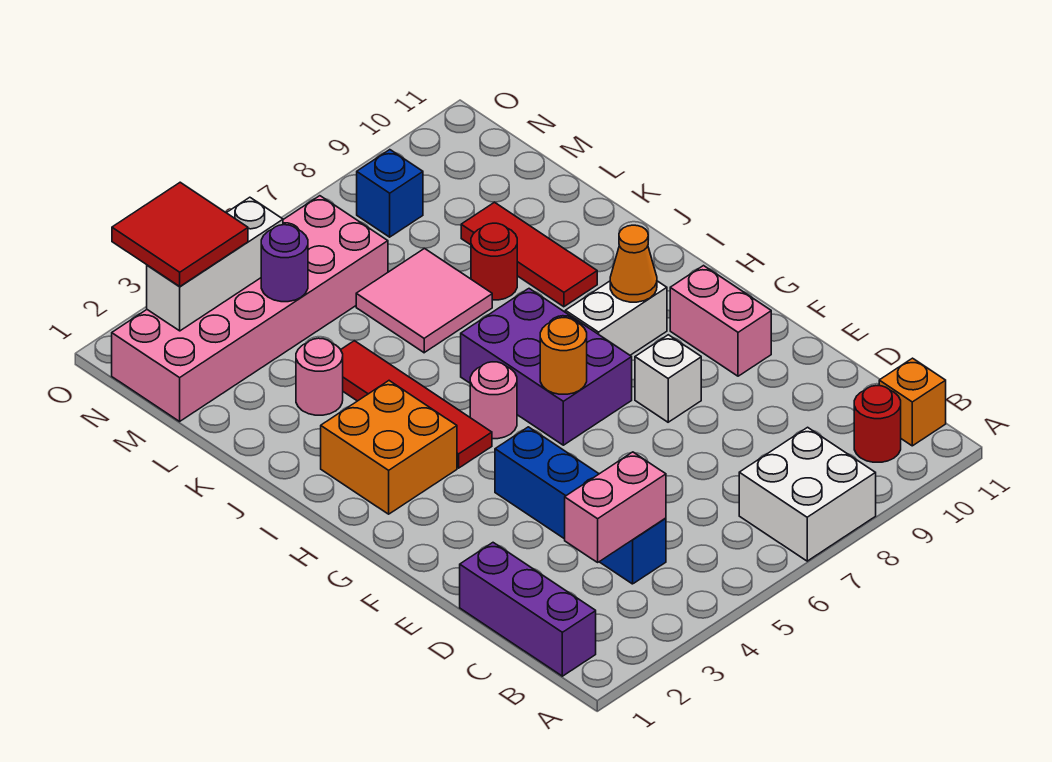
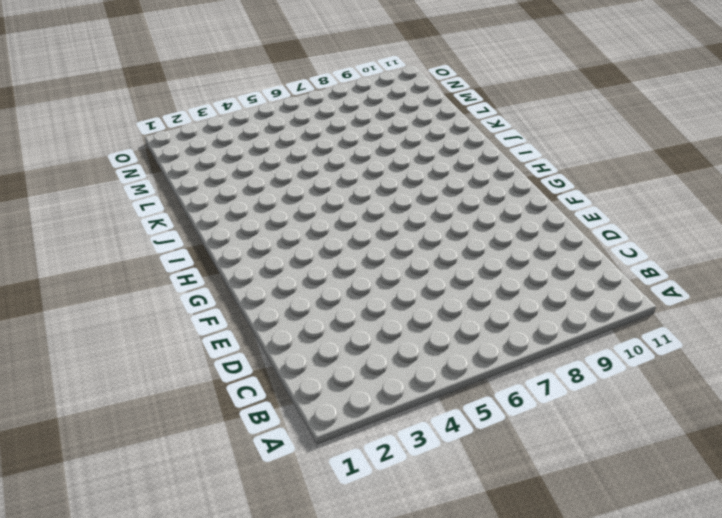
none -> white 2x2 brick [739,427,876,561]
none -> purple 1x3 brick [460,543,596,676]
none -> red 1x1 round brick [854,386,901,462]

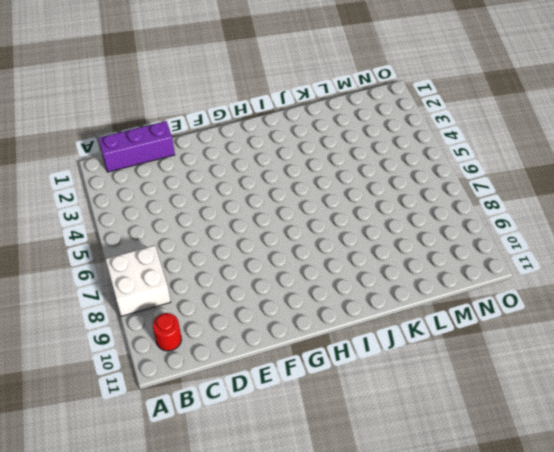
none -> orange 1x1 brick [879,358,946,446]
none -> blue 1x4 brick [495,427,666,584]
none -> white 1x1 brick [635,335,701,422]

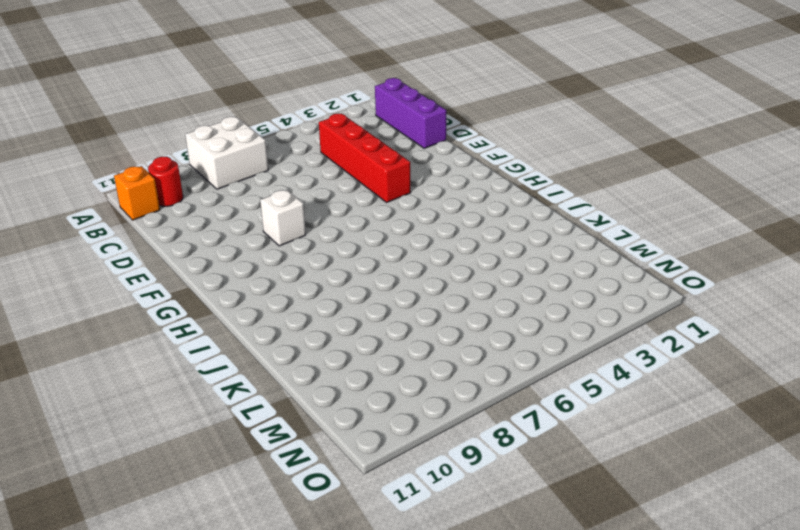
red 1x4 brick [319,114,411,202] -> blue 1x4 brick [495,427,666,584]
none -> pink 1x2 brick [670,266,771,376]
none -> purple 2x3 brick [461,289,632,445]
none -> orange 2x2 brick [321,381,457,514]

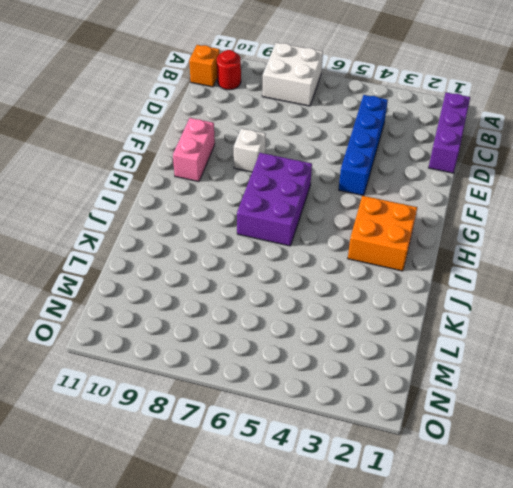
none -> red 1x4 tile [341,341,492,468]
none -> pink 1x1 round brick [470,362,517,439]
none -> white 1x2 brick [565,281,667,355]

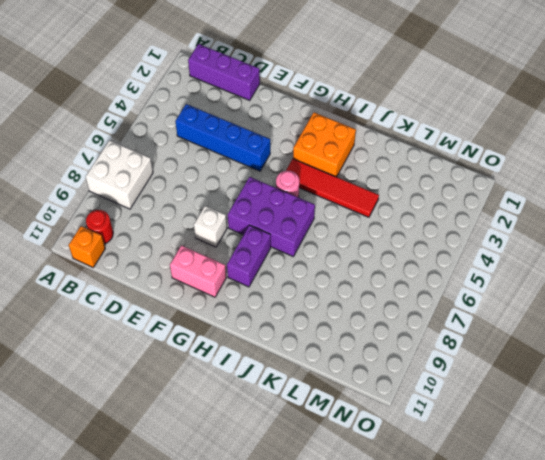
purple 1x2 brick [227,225,271,287] -> white 1x2 brick [565,281,667,355]
none -> red 1x3 tile [461,202,597,307]
none -> pink 1x1 round brick [296,338,343,415]
none -> pink 2x2 tile [356,248,492,353]

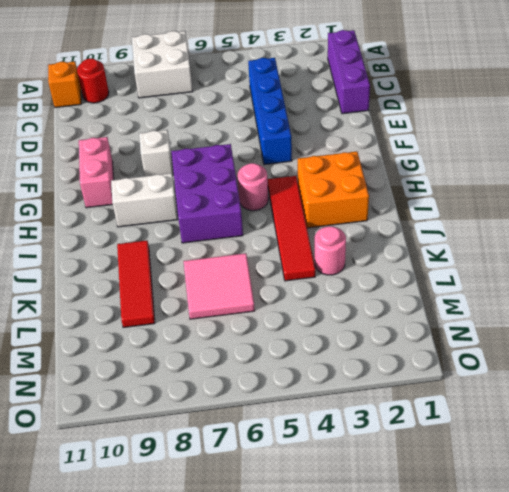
none -> red 1x1 round brick [471,223,517,300]
none -> pink 2x6 brick [112,196,388,421]
none -> blue 1x1 brick [357,150,423,237]

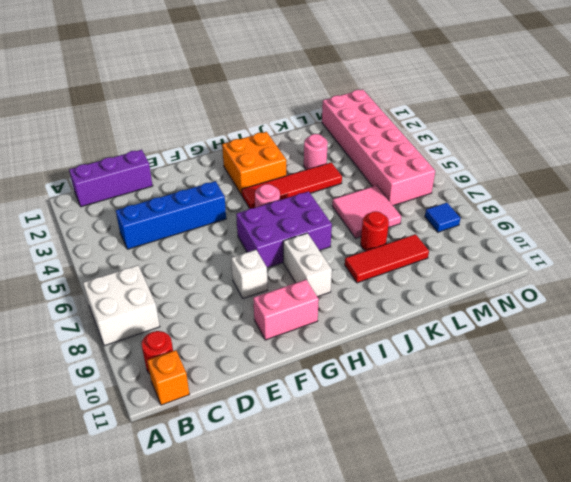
blue 1x1 tile [425,203,461,232] -> blue 1x1 brick [357,150,423,237]
none -> pink 1x2 brick [565,452,666,562]
none -> orange 1x1 round brick [540,318,587,394]
none -> orange 1x1 cone [610,225,657,302]

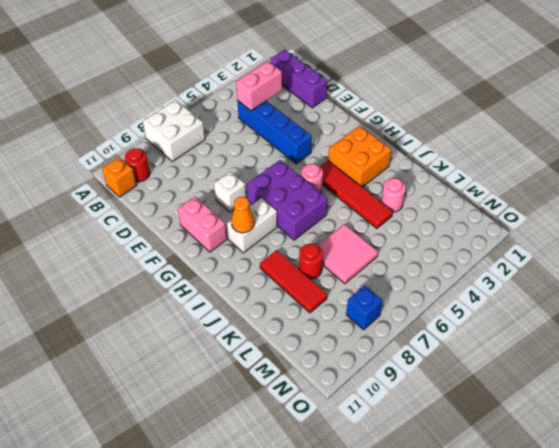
none -> pink 2x6 brick [112,196,388,421]
none -> orange 1x1 round brick [540,318,587,394]
none -> purple 1x1 round brick [261,225,308,302]

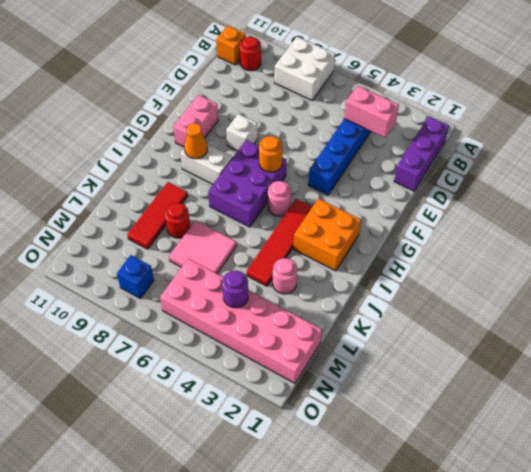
none -> white 1x3 brick [147,197,283,331]
none -> red 2x2 tile [112,182,248,287]

